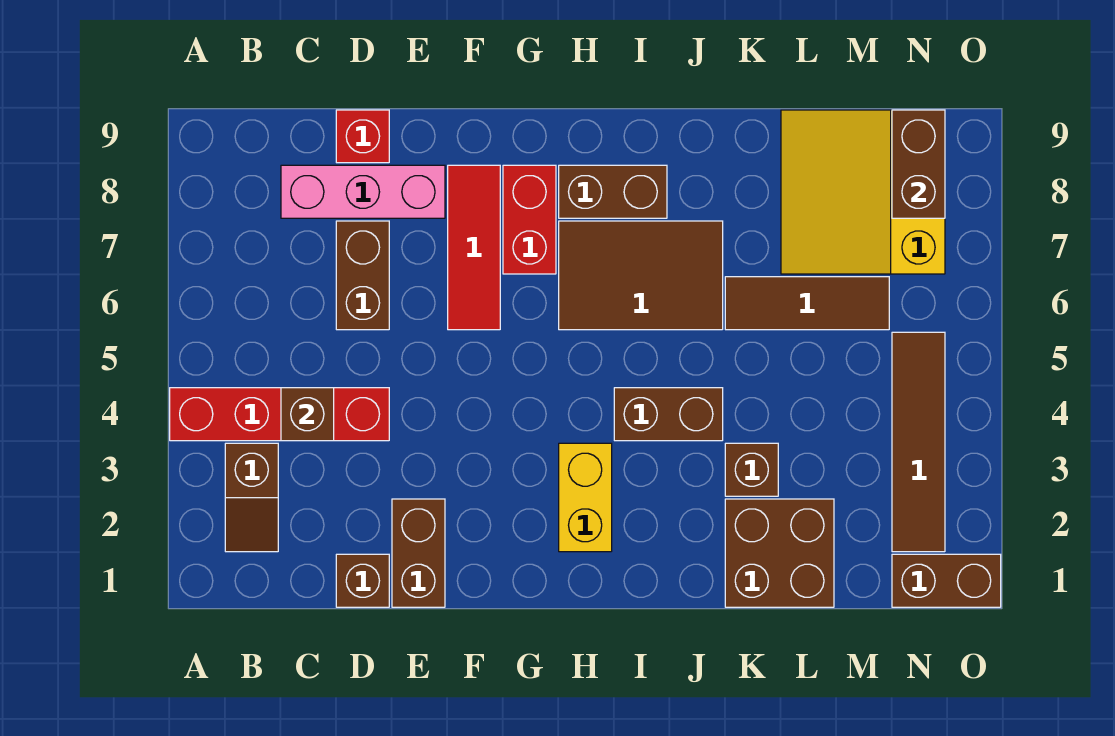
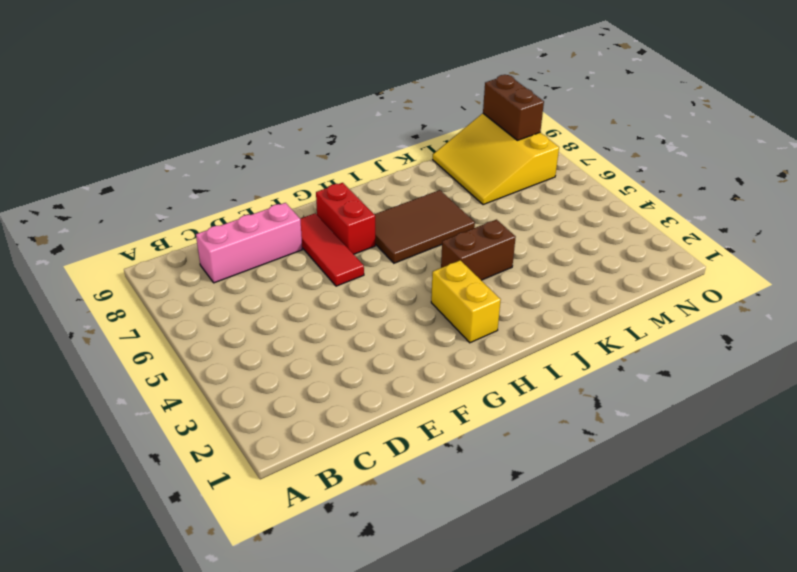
none -> red 1x4 brick [170,388,389,441]
none -> brown 1x2 slope [225,443,278,552]
none -> brown 1x1 brick [336,554,389,607]

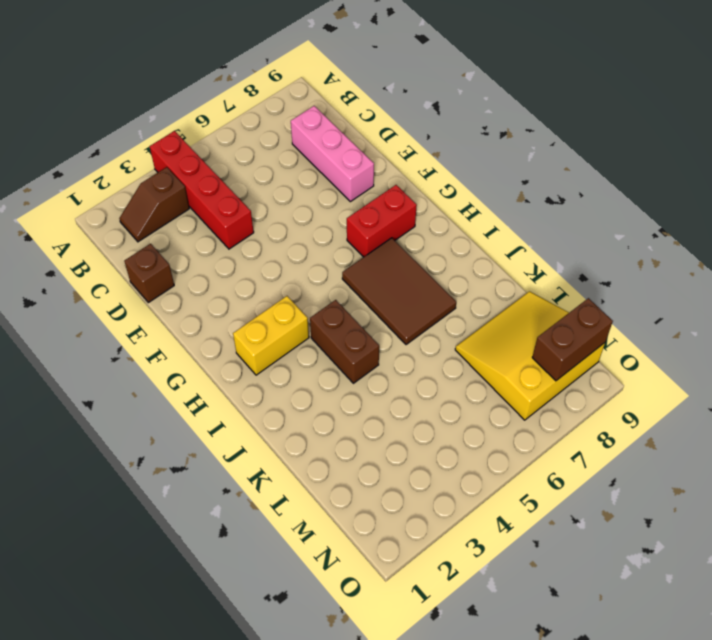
none -> brown 1x2 brick [336,221,389,330]
none -> red 1x1 brick [336,110,389,163]
none -> brown 1x2 brick [392,499,445,607]

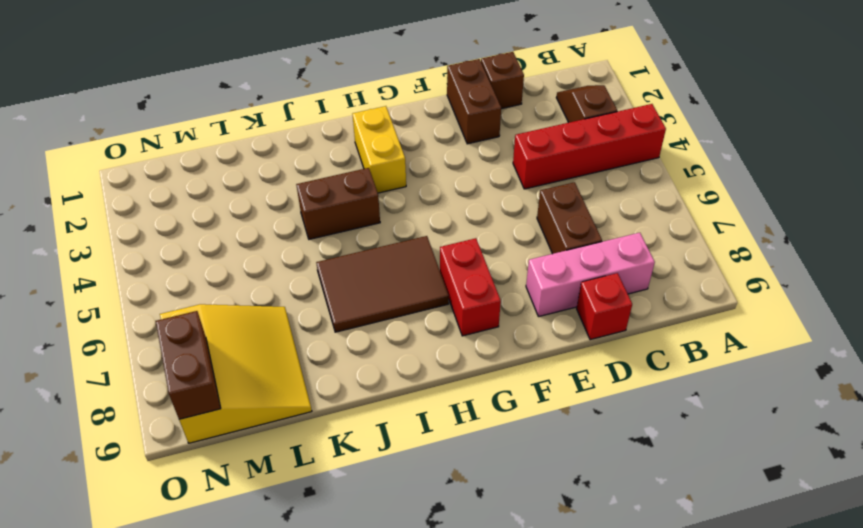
none -> red 1x3 tile [448,165,500,330]
none -> brown 1x2 brick [559,165,667,218]
none -> brown 2x2 brick [725,499,834,607]

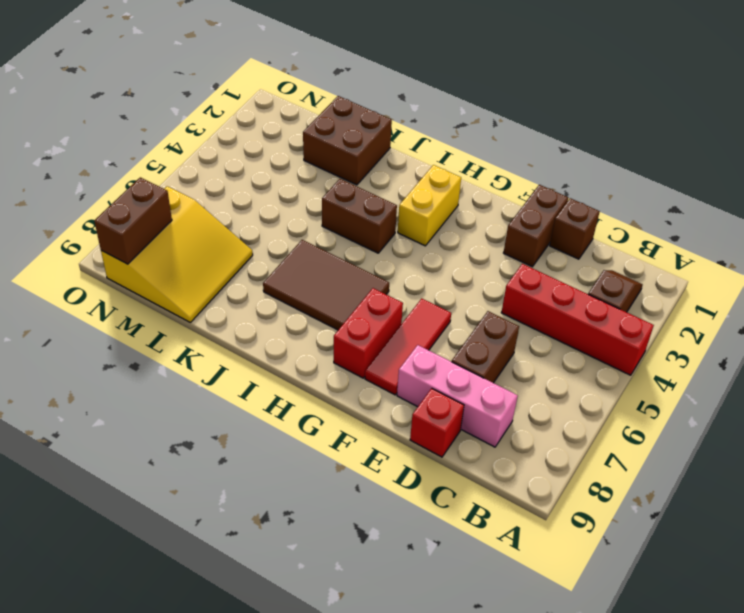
none -> brown 1x2 brick [559,165,667,218]
none -> brown 1x1 brick [725,443,778,496]
none -> brown 1x3 tile [725,277,889,330]

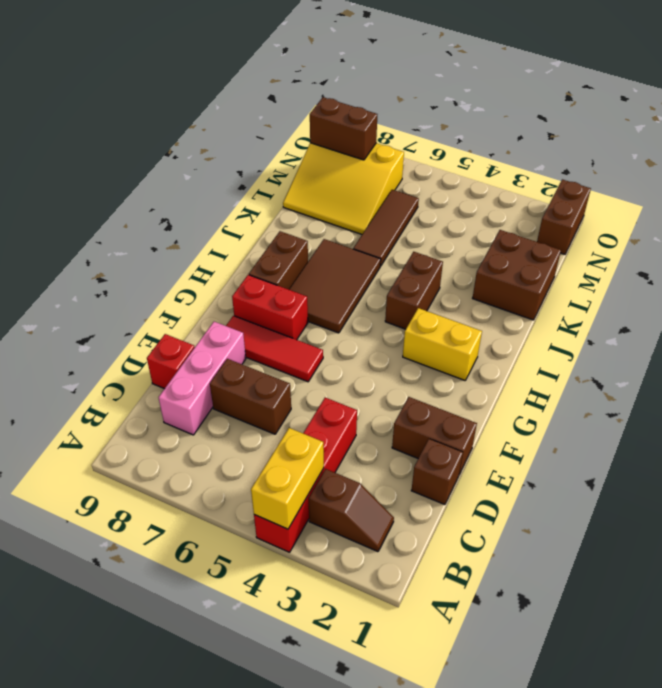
yellow 1x2 brick [251,428,324,529] -> none
none -> brown 1x1 brick [725,443,778,496]
none -> brown 1x4 tile [892,332,945,552]
none -> brown 1x1 brick [281,388,334,441]

